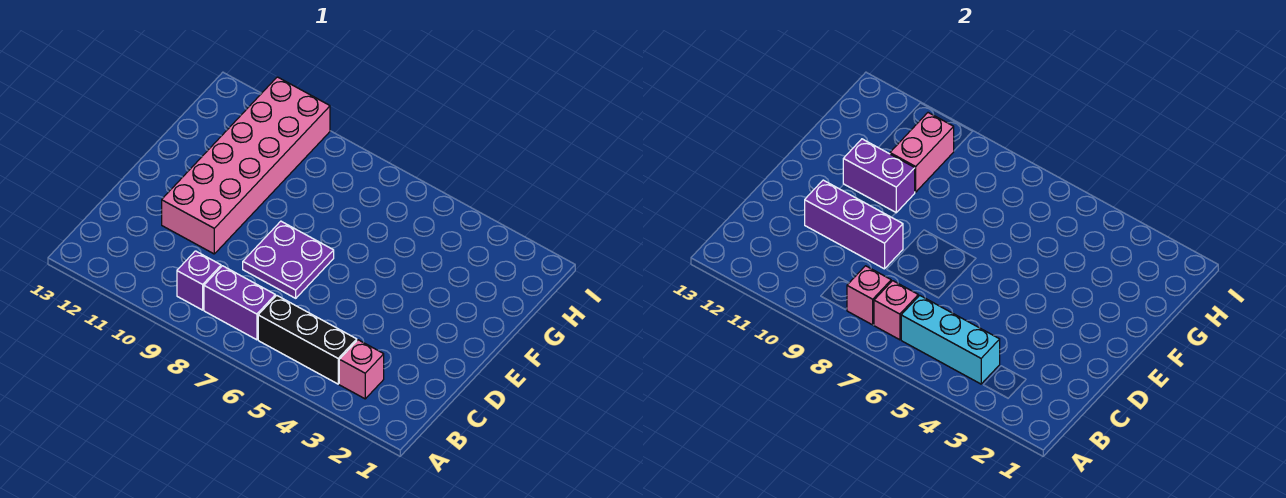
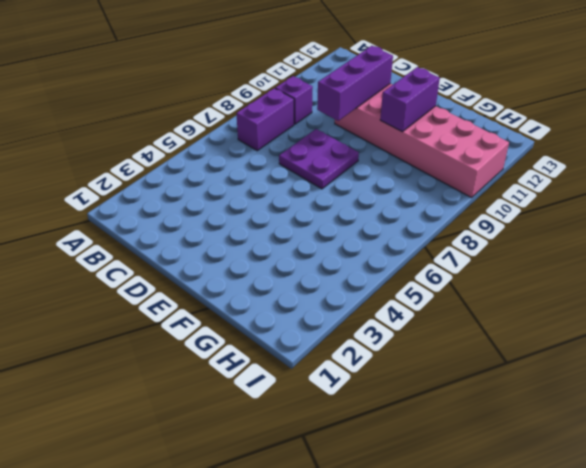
none -> pink 1x1 brick [339,340,384,399]
none -> black 1x3 brick [258,295,357,384]
none -> cyan 1x3 brick [901,295,1000,384]

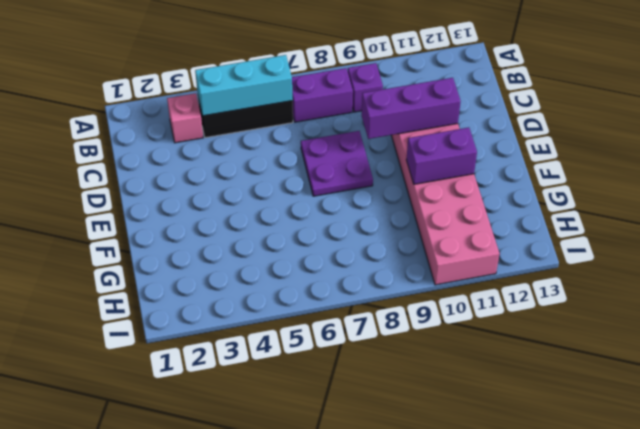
none -> pink 1x1 brick [874,281,918,340]
none -> pink 1x1 brick [847,266,891,325]
none -> pink 1x2 brick [890,113,954,192]

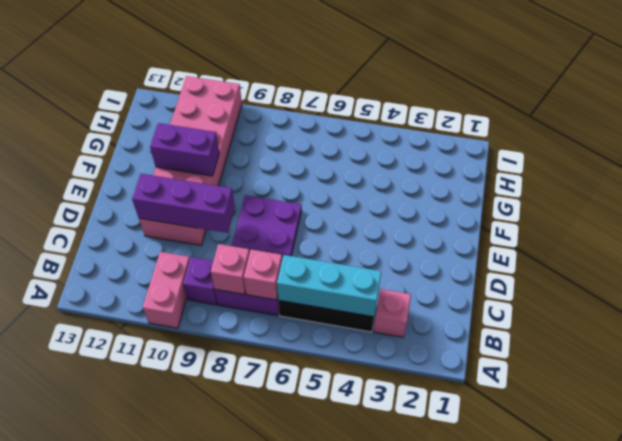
pink 1x2 brick [143,252,190,328] -> pink 1x2 brick moved to [890,113,954,192]

